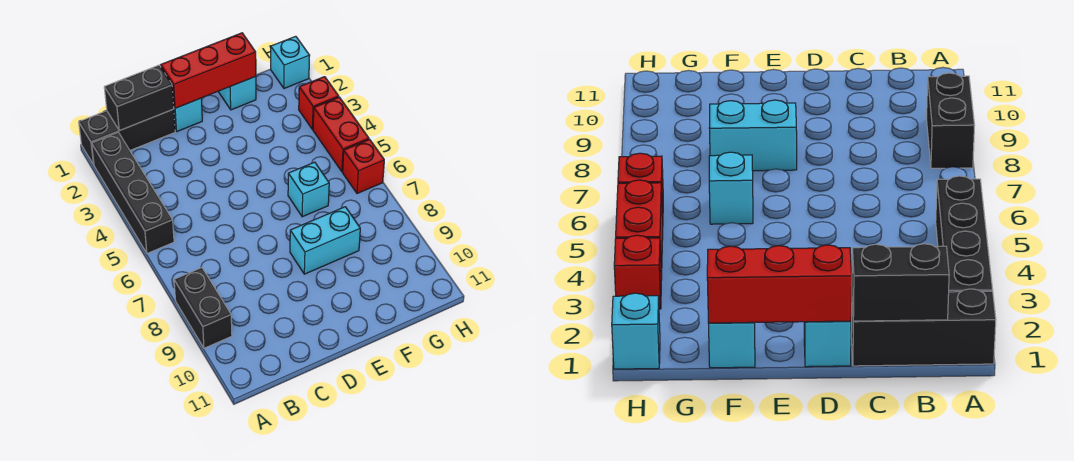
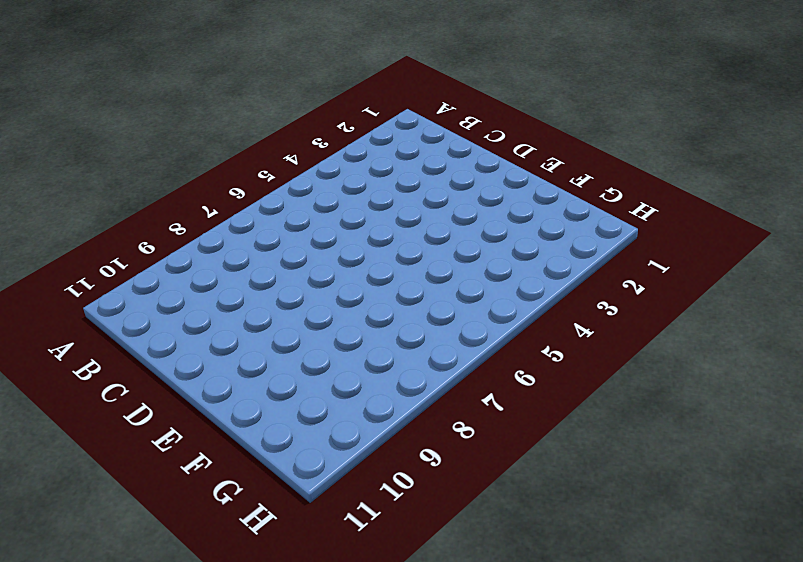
none -> black 1x3 brick [79,109,175,165]
none -> black 1x4 brick [92,133,174,253]
none -> black 1x2 brick [174,268,232,348]

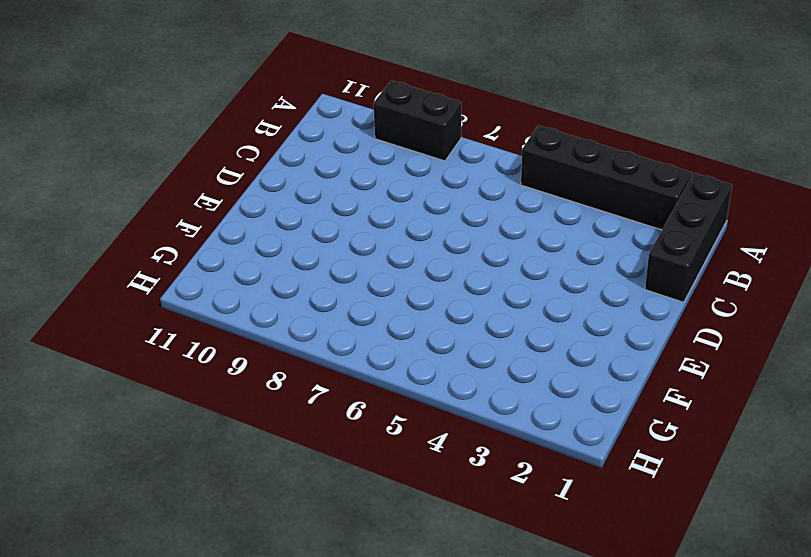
none -> cyan 1x1 brick [174,98,202,131]
none -> cyan 1x2 brick [290,207,360,274]
none -> cyan 1x1 brick [218,77,256,110]

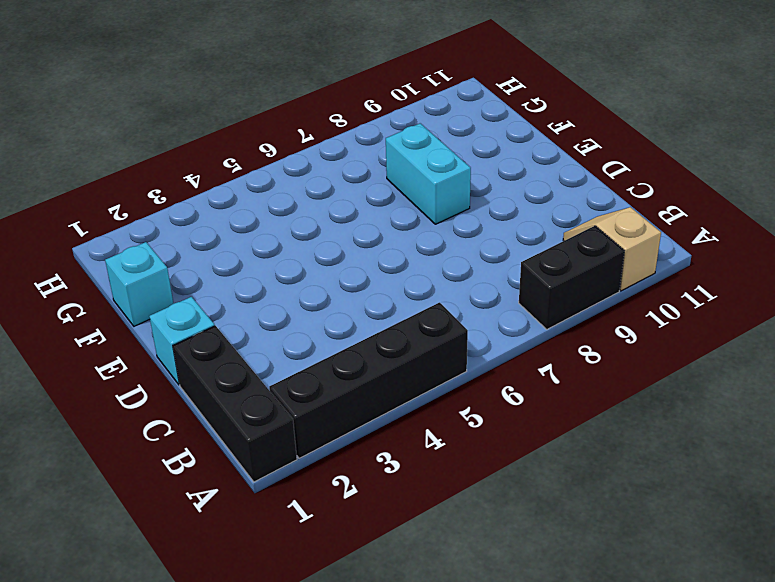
tan 1x2 slope [563,207,661,291] -> none
none -> cyan 1x1 brick [288,162,329,217]
none -> cyan 1x1 brick [271,36,310,89]
none -> red 1x1 brick [299,77,339,130]

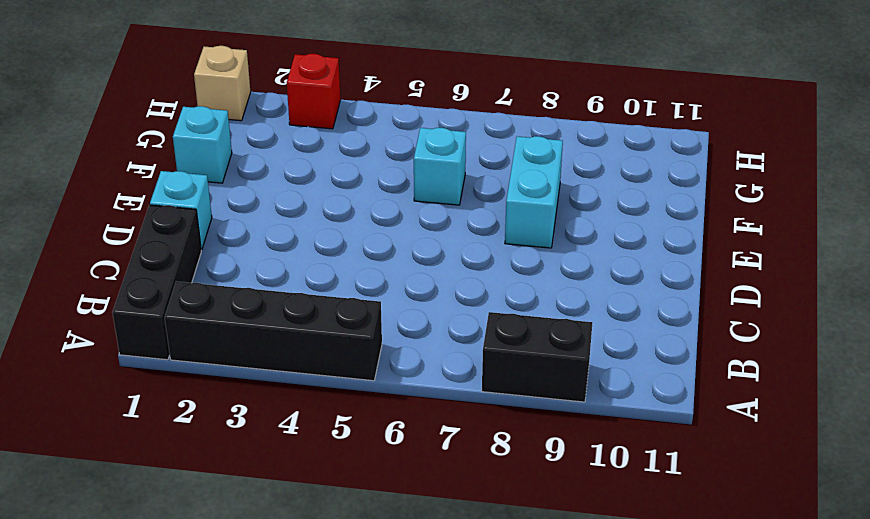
tan 1x1 brick [194,46,251,121] -> cyan 1x1 brick [271,36,310,89]
none -> red 1x2 brick [313,97,369,172]
none -> red 1x1 brick [343,139,384,193]
none -> black 1x2 brick [104,65,174,131]

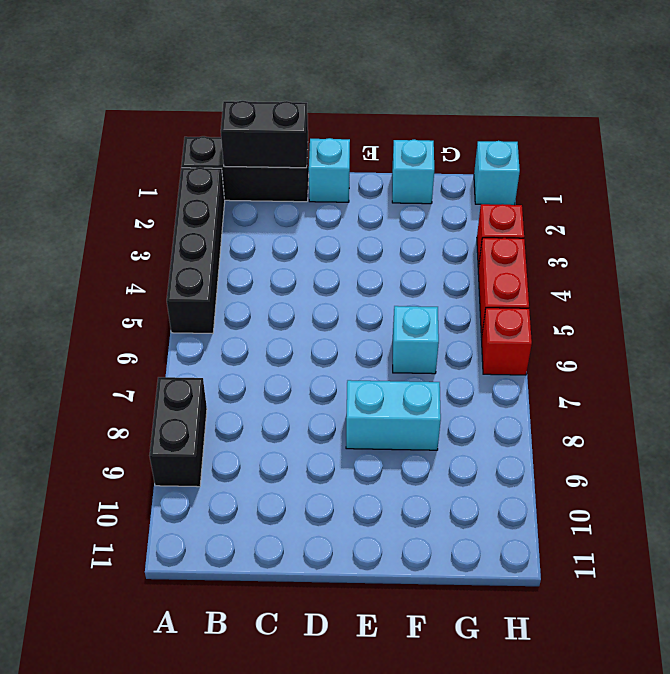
none -> red 1x3 brick [161,33,256,108]

